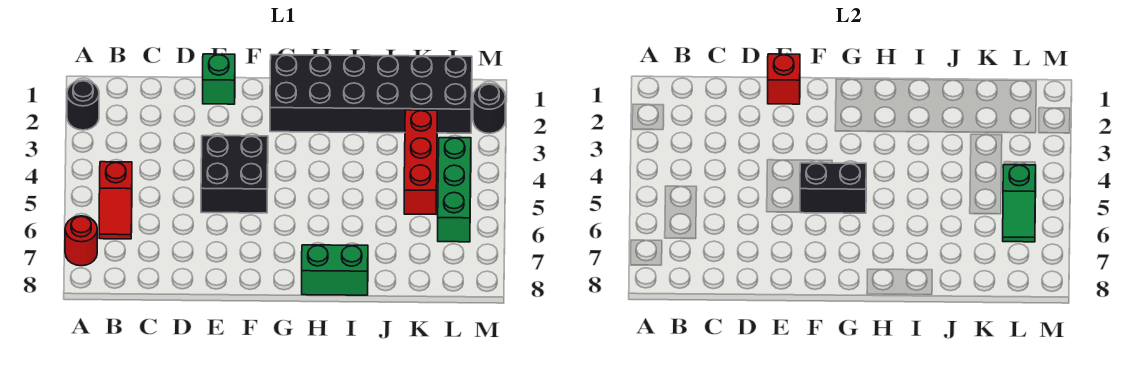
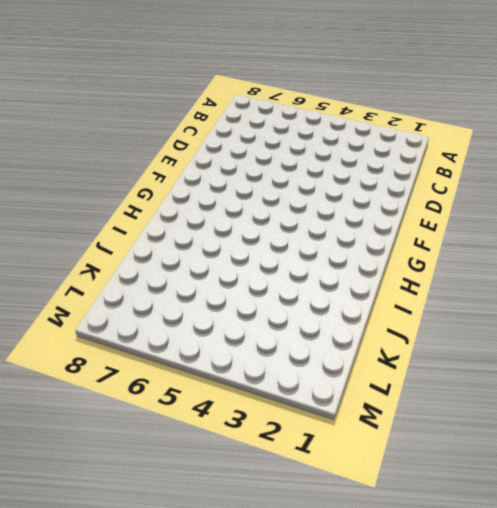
none -> black 1x1 round brick [67,80,99,130]
none -> red 1x1 round brick [65,216,97,266]
none -> red 1x2 slope [99,162,132,239]

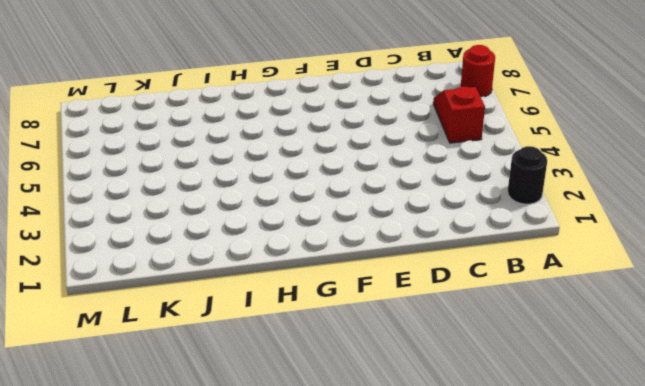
none -> green 1x1 brick [203,54,235,104]
none -> black 2x2 brick [201,136,268,213]
none -> black 2x6 brick [270,55,472,133]

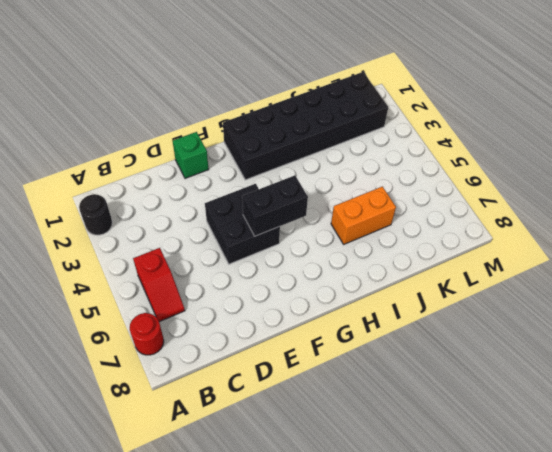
orange 1x2 brick [331,187,396,244] -> none
none -> green 1x2 brick [302,245,368,295]
none -> red 1x3 brick [404,110,437,214]
none -> green 1x3 brick [438,138,471,242]

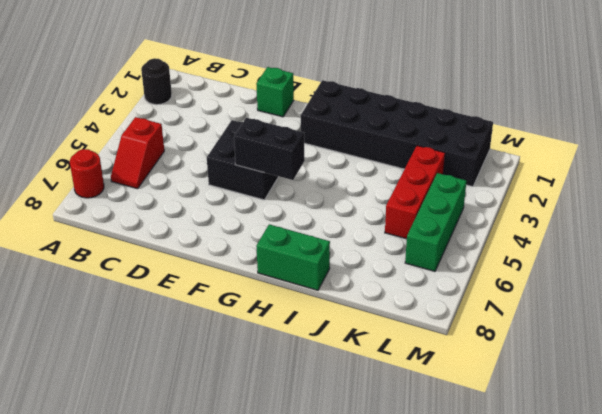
none -> black 1x1 round brick [473,84,505,133]
none -> red 1x1 brick [768,54,800,104]
none -> green 1x2 slope [1003,165,1036,242]

